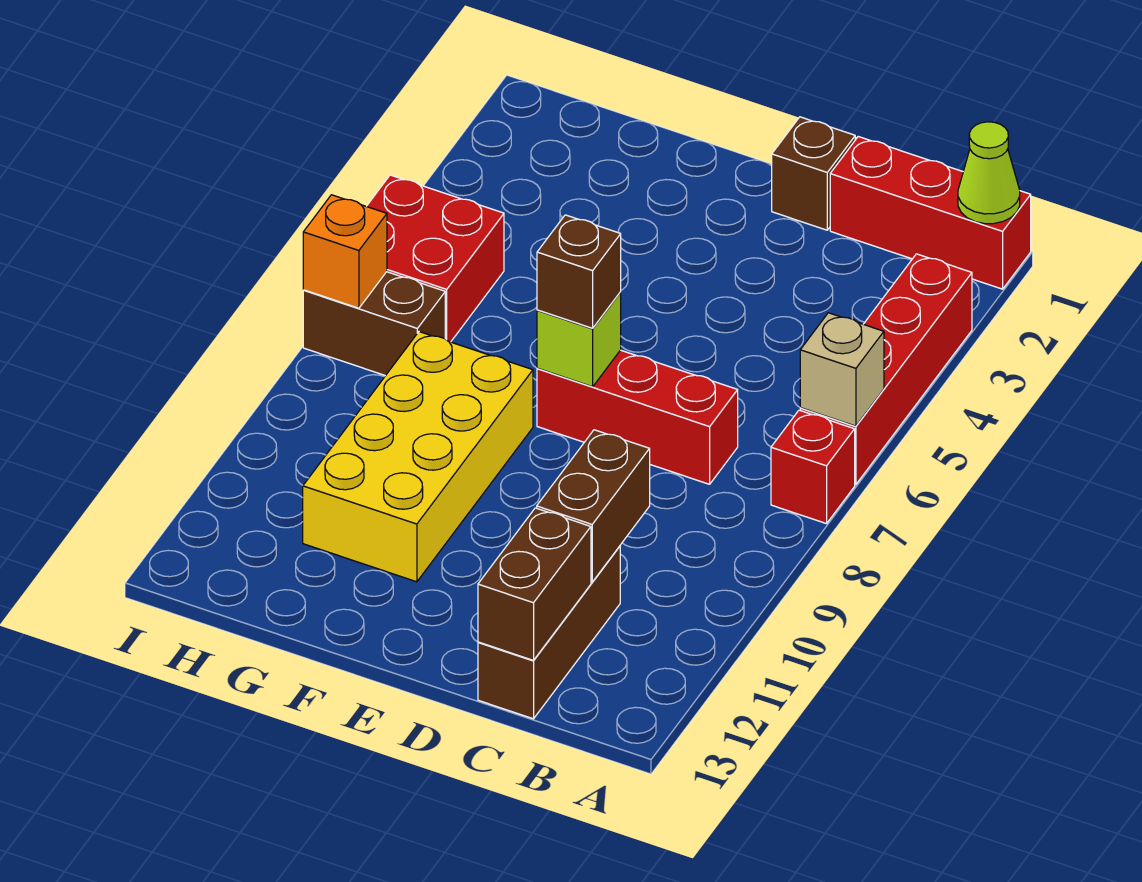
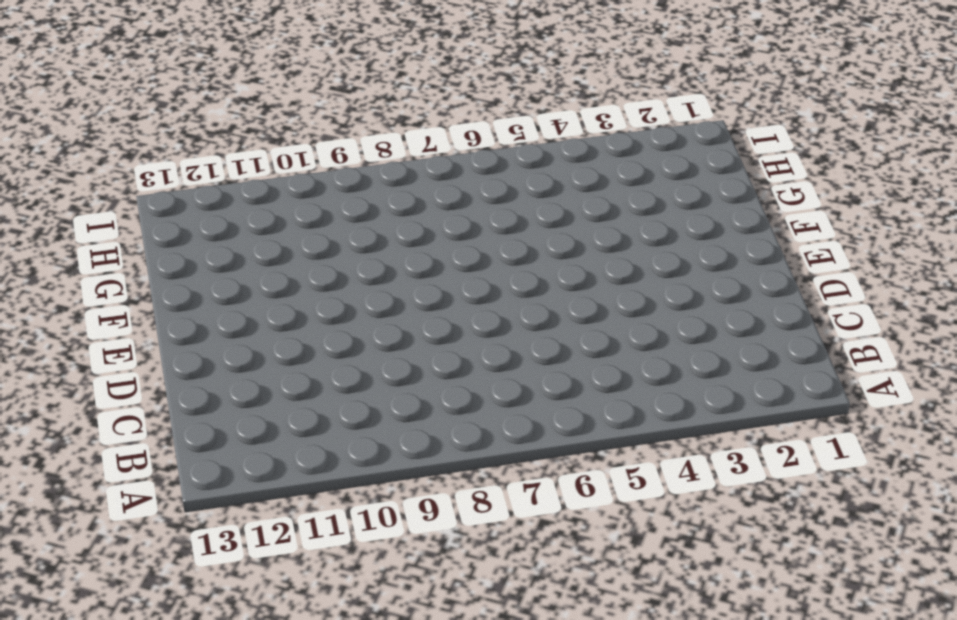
none -> red 1x3 brick [830,137,1031,289]
none -> red 1x4 brick [800,254,972,485]
none -> red 1x1 brick [771,410,855,524]

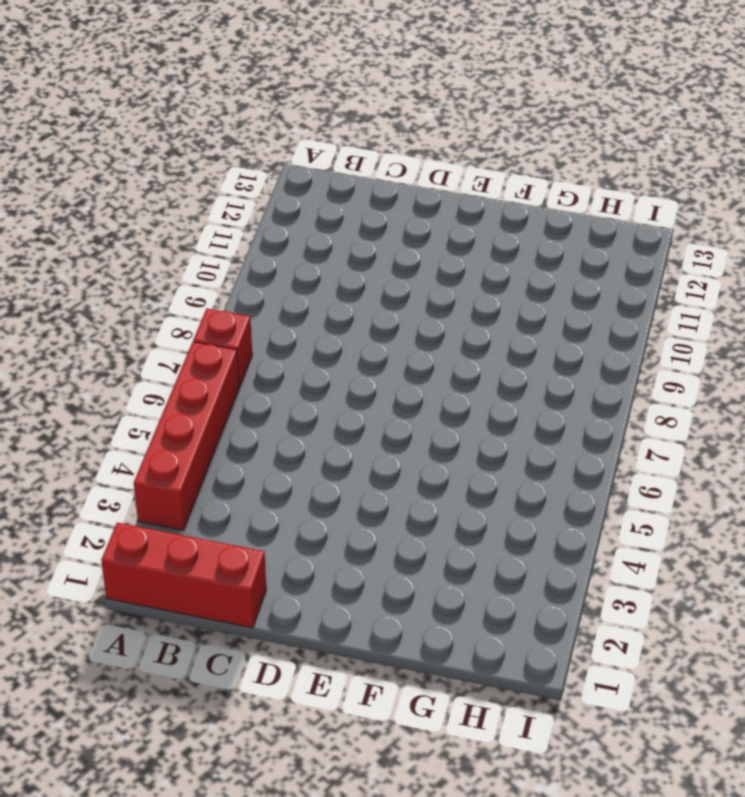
none -> red 1x3 brick [537,350,738,484]
none -> brown 1x3 brick [478,546,620,719]
none -> brown 1x1 brick [772,117,855,230]

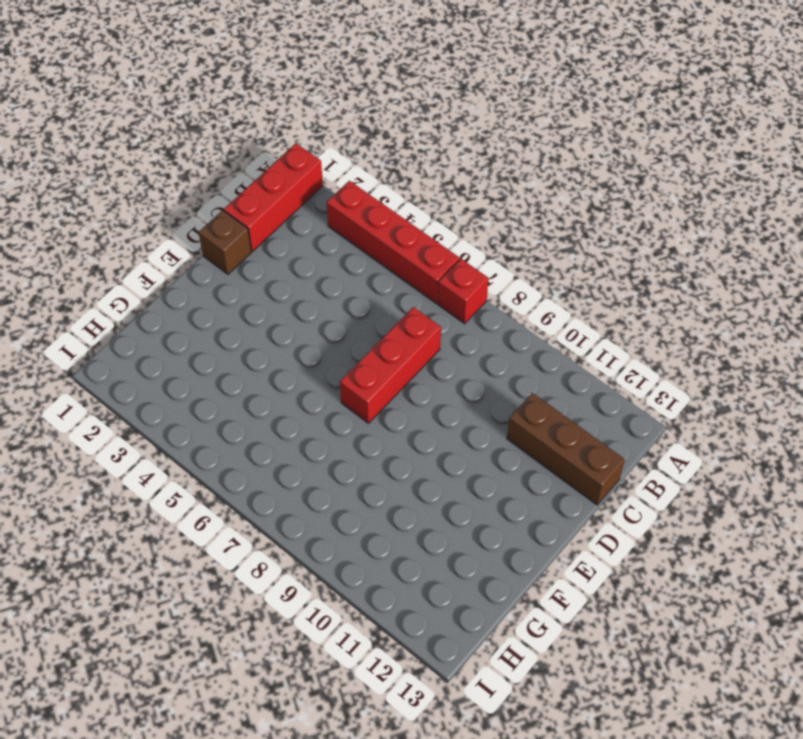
none -> yellow 2x4 brick [303,332,533,582]
none -> red 2x2 brick [367,175,504,342]
none -> brown 1x2 brick [303,272,445,376]

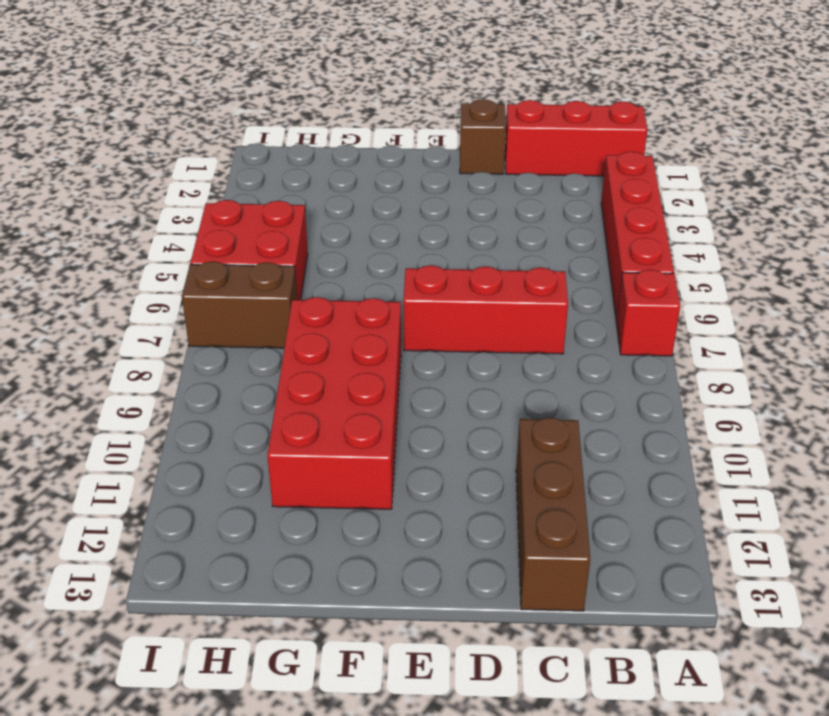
red 2x4 brick [267,297,401,509] -> yellow 2x4 brick [303,332,533,582]
none -> lime 1x1 cone [958,122,1020,224]
none -> tan 1x1 brick [800,313,884,426]
none -> brown 1x2 brick [537,430,650,582]

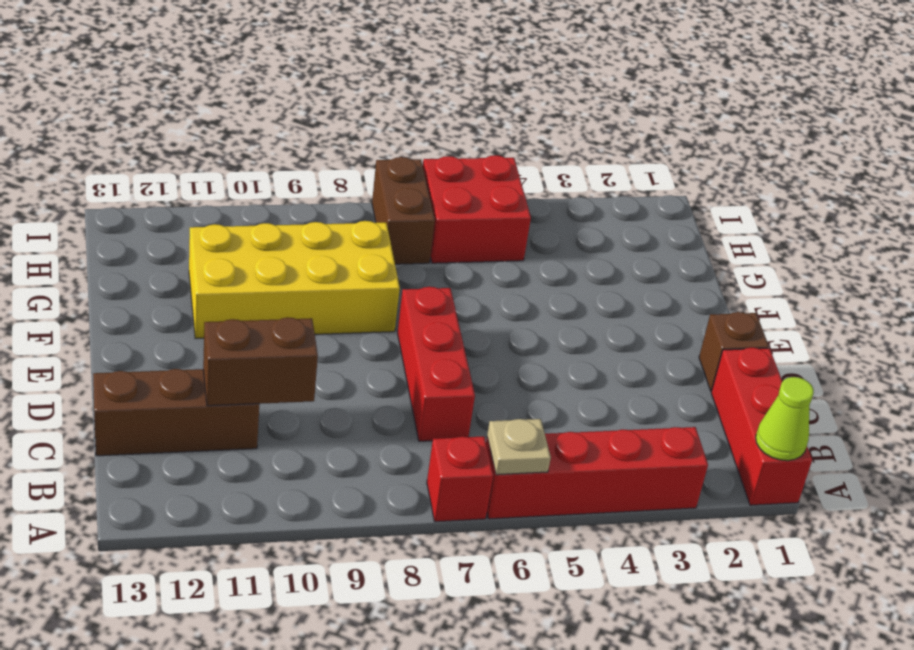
tan 1x1 plate [487,419,551,475] -> tan 1x1 brick [800,313,884,426]
none -> brown 1x2 brick [478,508,591,660]
none -> lime 1x1 brick [537,292,621,387]
none -> orange 1x1 brick [303,195,387,308]

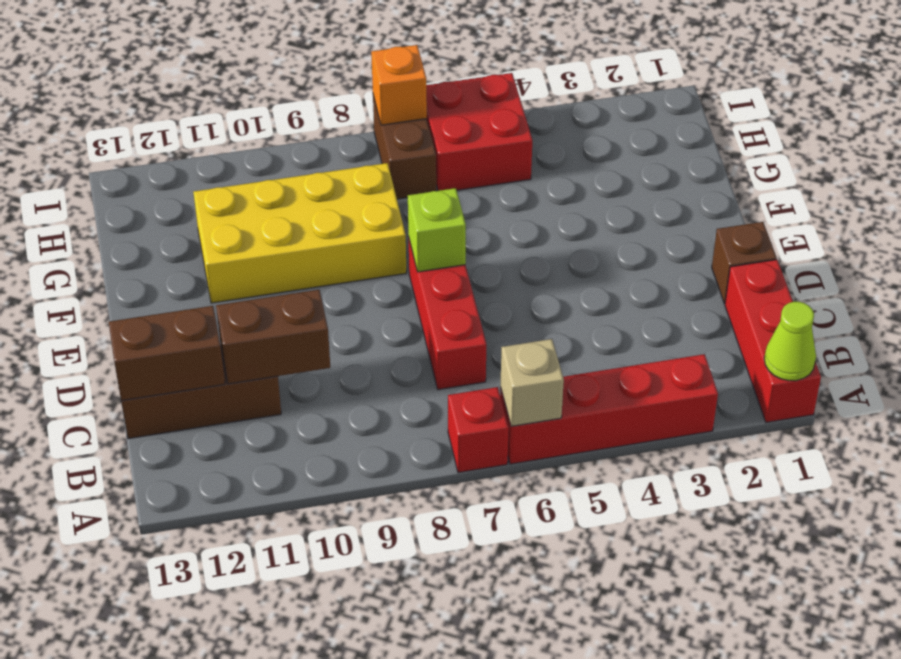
none -> brown 1x1 brick [537,215,621,328]

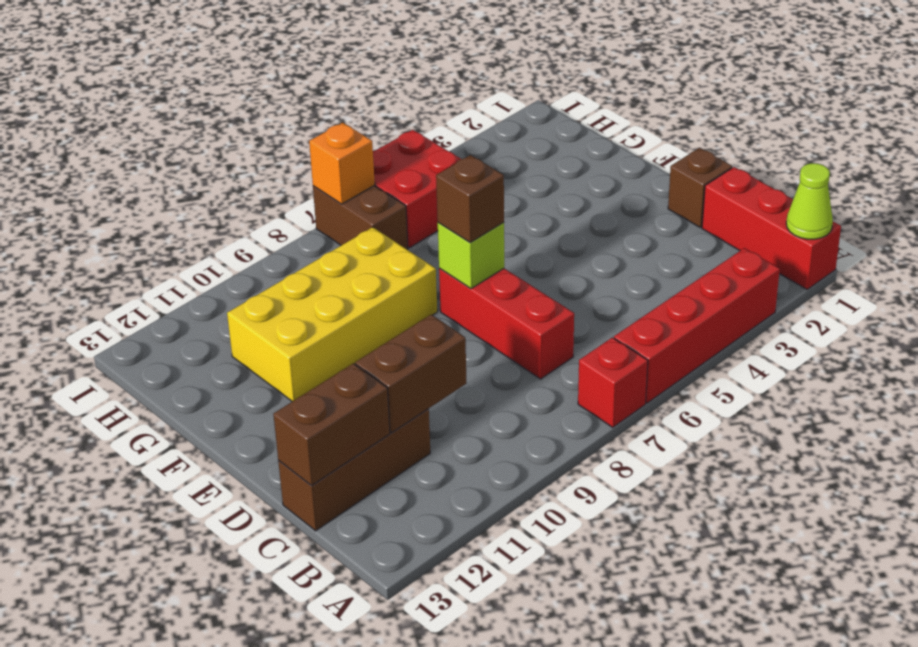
none -> tan 1x1 brick [800,313,884,426]

